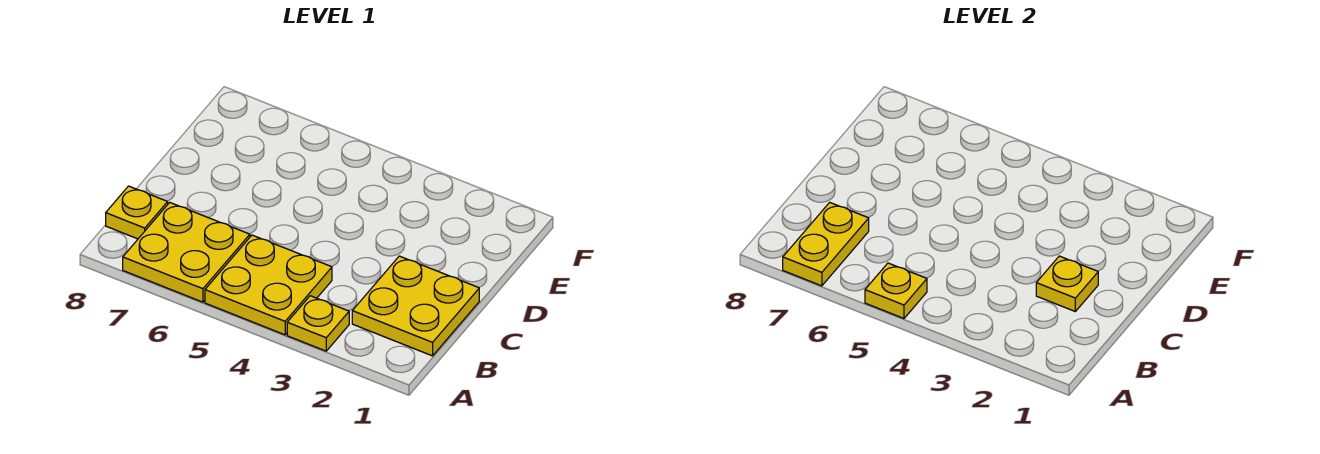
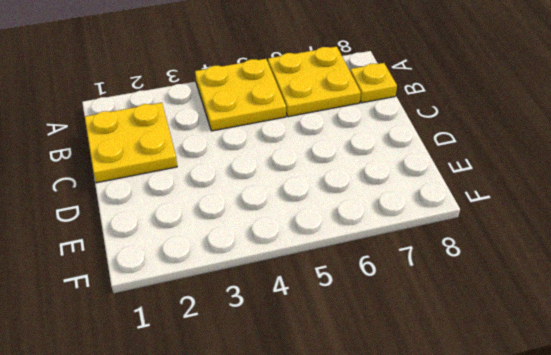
none -> yellow 1x1 plate [287,296,349,351]
none -> yellow 1x1 plate [865,263,927,318]

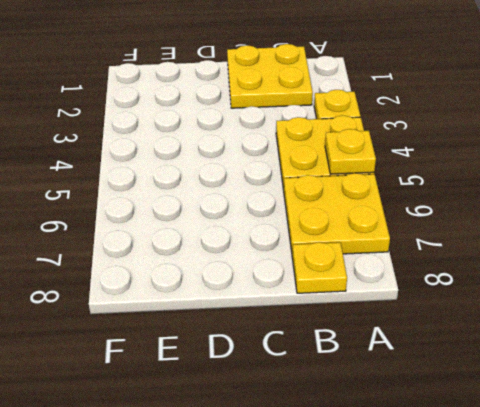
none -> yellow 1x2 plate [783,203,869,286]
none -> yellow 1x1 plate [1036,256,1098,311]

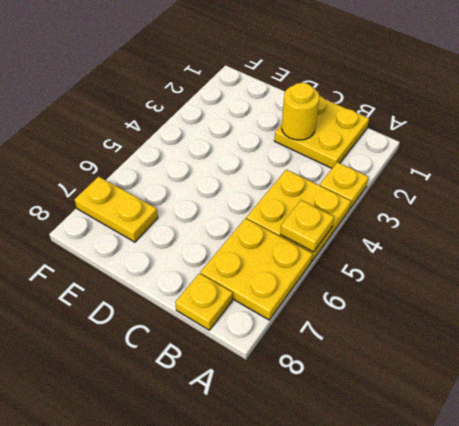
yellow 1x1 round brick [282,83,319,140] -> yellow 1x1 plate [1036,256,1098,311]
yellow 1x2 plate [75,177,158,242] -> yellow 1x2 plate moved to [783,203,869,286]

